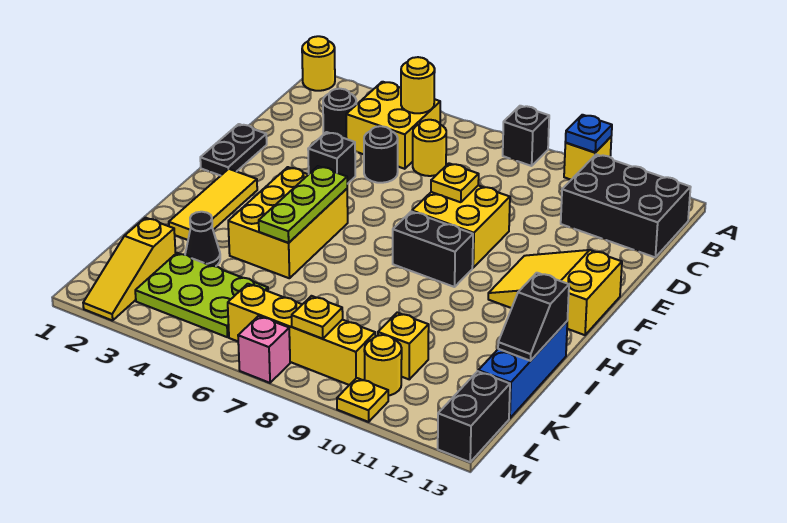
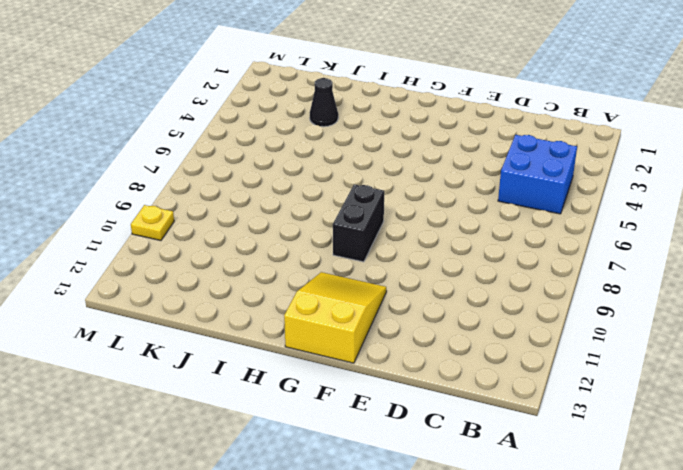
blue 2x2 brick [498,135,577,214] -> yellow 2x2 brick [346,82,440,169]
none -> yellow 1x1 round brick [302,36,335,91]
none -> black 1x1 brick [503,106,549,166]
none -> yellow 1x1 brick [564,137,611,180]
none -> black 2x3 brick [561,154,691,257]

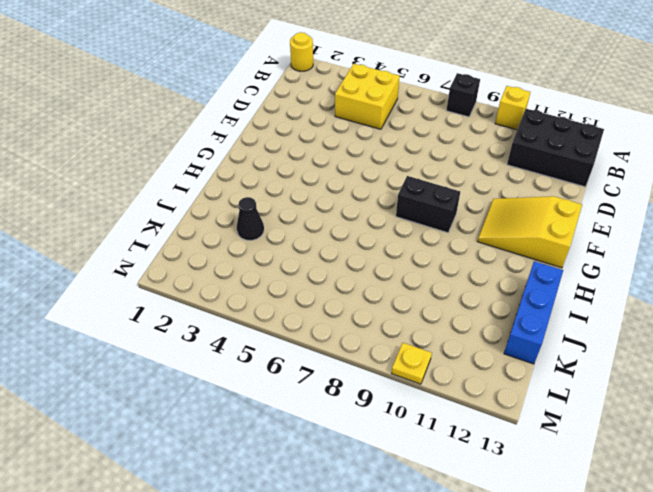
none -> black 1x1 round brick [323,89,356,139]
none -> yellow 1x1 round brick [413,120,446,176]
none -> black 1x1 round brick [364,126,398,183]
none -> black 1x2 plate [200,124,267,176]

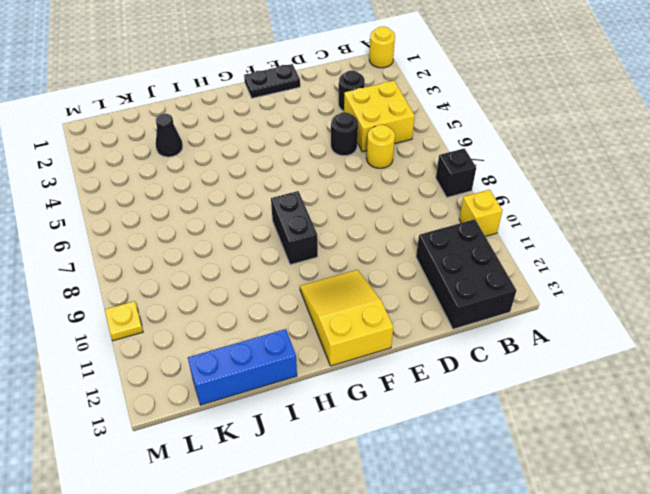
none -> black 1x1 brick [308,132,355,184]
none -> yellow 2x2 brick [412,186,510,268]
none -> yellow 1x3 tile [169,169,257,240]
none -> yellow 2x3 brick [228,167,348,278]

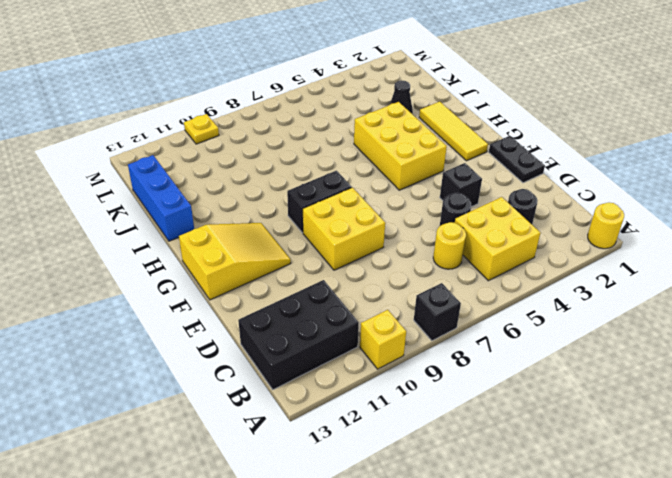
none -> yellow 1x3 slope [83,218,176,321]
none -> lime 2x3 plate [135,253,268,337]
none -> yellow 1x1 brick [378,313,429,379]
none -> yellow 1x4 brick [228,284,375,385]

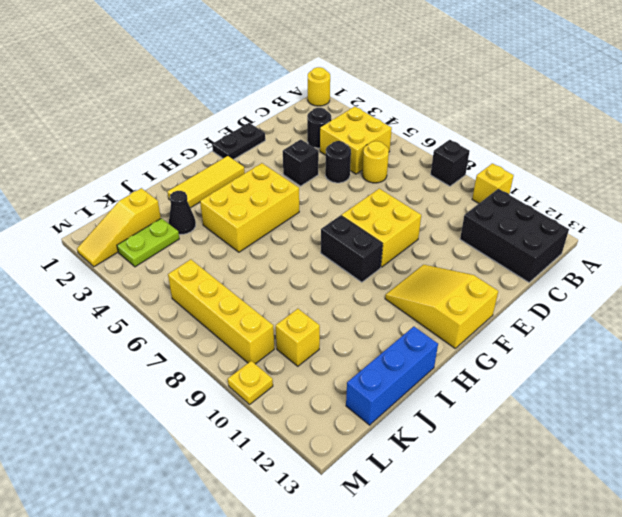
lime 1x2 plate [117,218,179,267] -> lime 2x3 plate [135,253,268,337]
none -> yellow 1x1 round brick [364,335,402,396]
none -> black 1x2 brick [438,371,510,462]
none -> pink 1x1 brick [238,316,290,383]
none -> blue 1x1 plate [565,115,612,152]

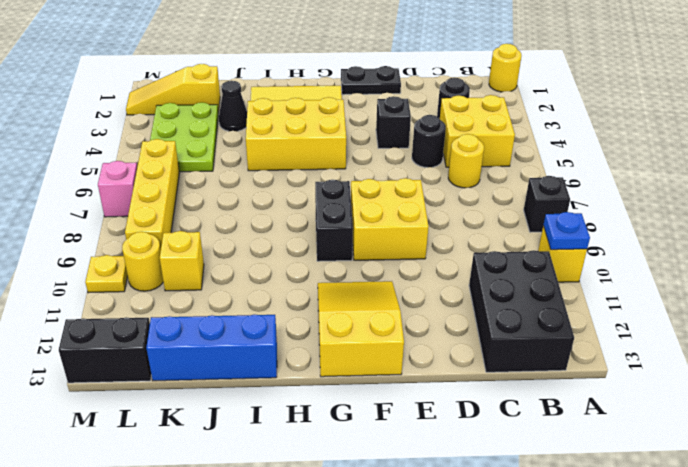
none -> yellow 1x1 round brick [401,57,435,113]
none -> yellow 1x1 plate [431,163,479,202]
none -> lime 1x3 plate [259,166,347,243]
none -> black 1x2 slope [498,273,569,361]

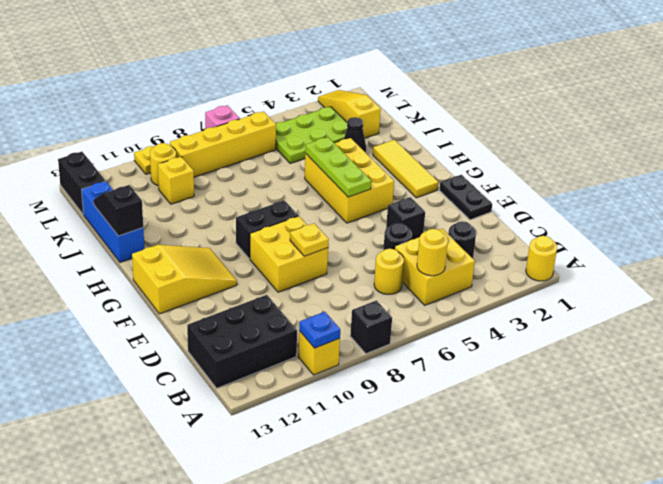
none -> yellow 1x1 plate [292,296,343,339]

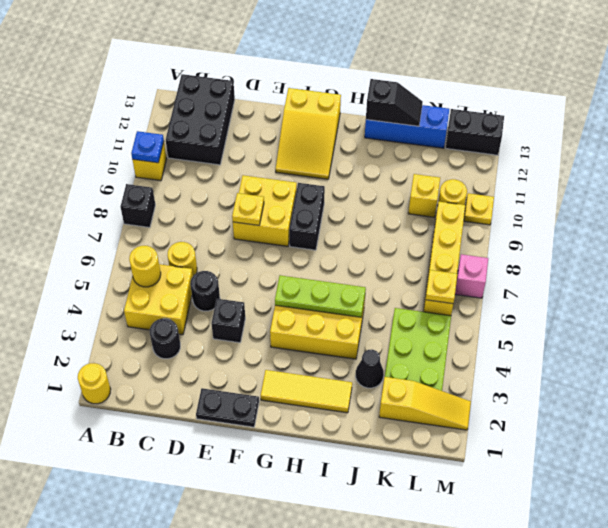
yellow 1x1 plate [426,270,457,304] -> yellow 1x1 plate moved to [292,296,343,339]

